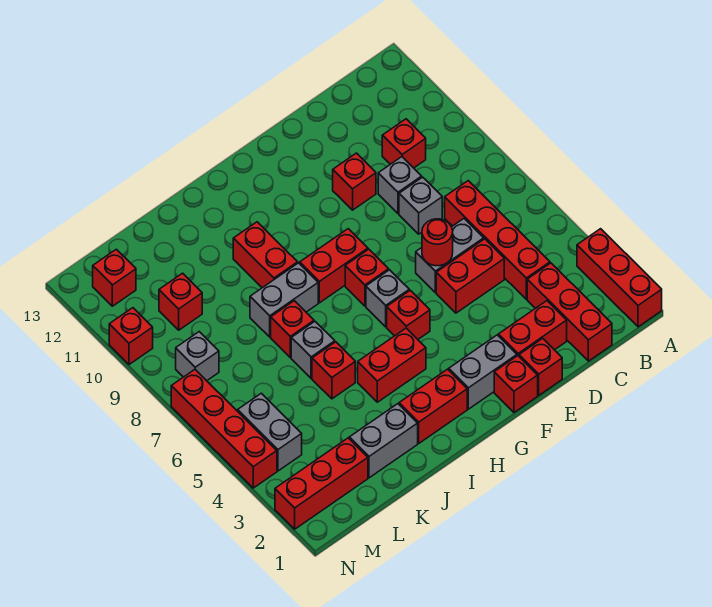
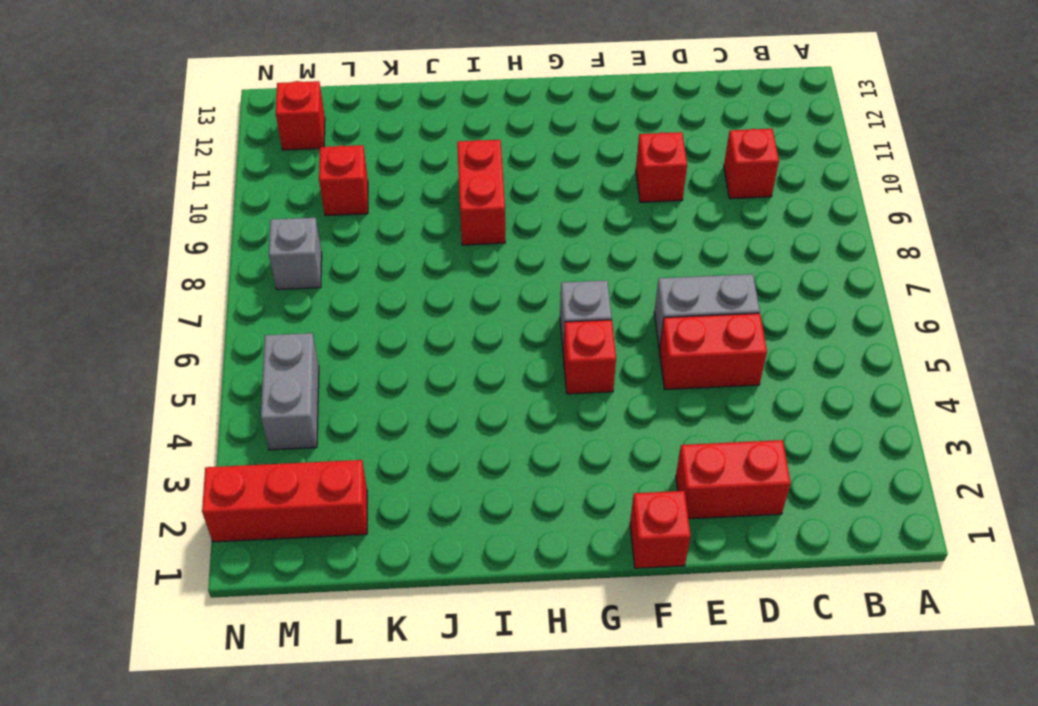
none -> red 1x3 brick [577,229,662,327]
none -> red 1x3 brick [527,263,612,361]
none -> red 1x4 brick [445,181,550,299]
none -> grey 1x1 brick [399,177,442,234]

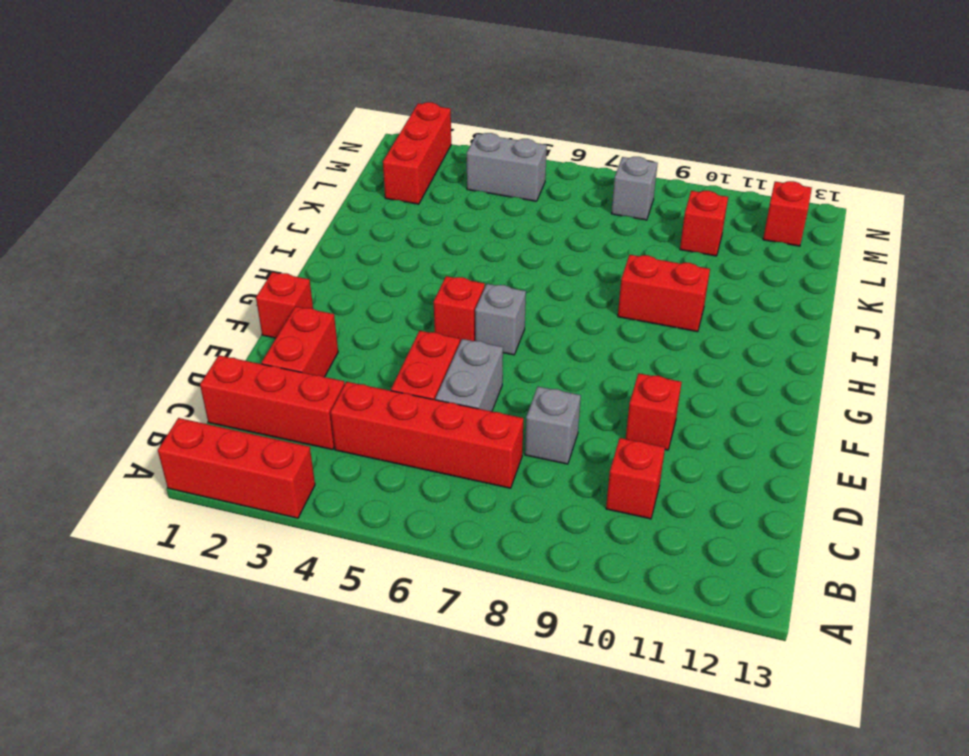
none -> grey 1x1 brick [378,157,422,214]
none -> red 1x1 brick [519,338,562,395]
none -> grey 1x2 brick [449,335,517,409]
none -> red 1x1 brick [345,249,389,306]

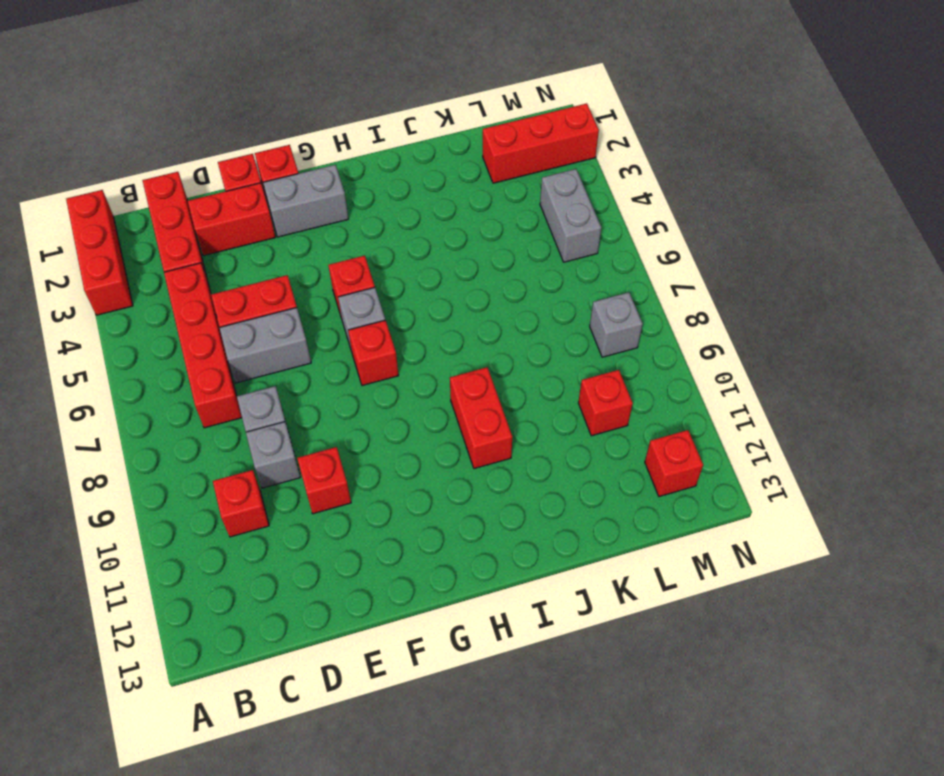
none -> red 1x2 brick [300,229,368,303]
none -> red 1x2 brick [399,369,467,443]
none -> red 1x2 brick [358,328,426,402]
none -> grey 1x2 brick [250,263,318,337]

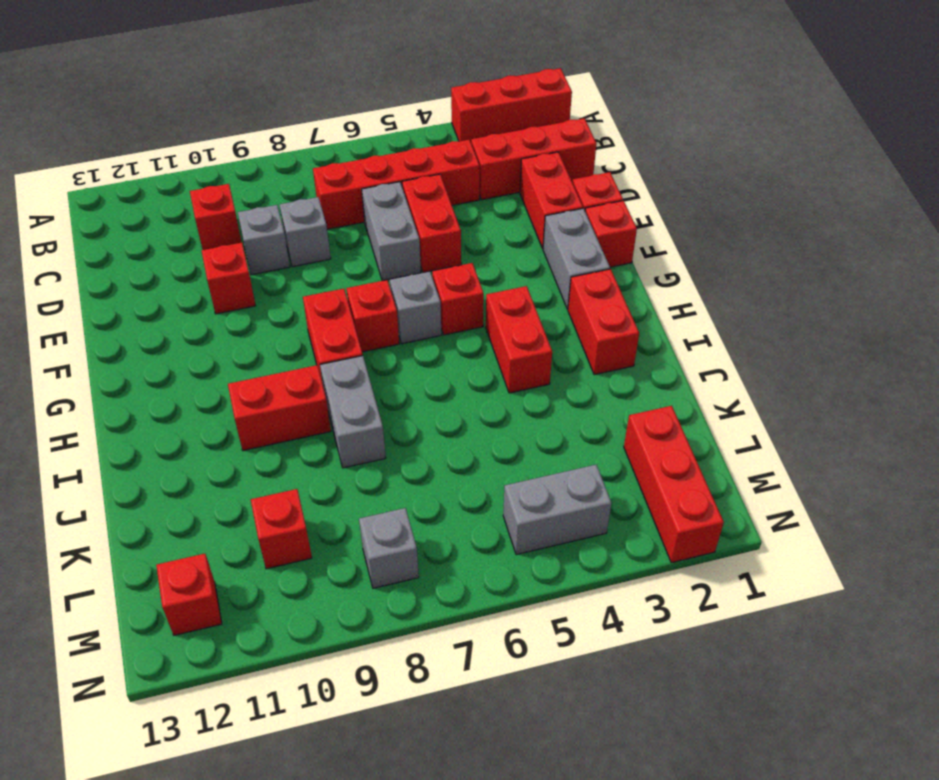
none -> grey 1x2 brick [349,404,418,478]
none -> red 1x1 brick [312,342,355,399]
none -> grey 1x1 brick [291,322,335,378]
none -> red 1x1 brick [271,301,314,358]

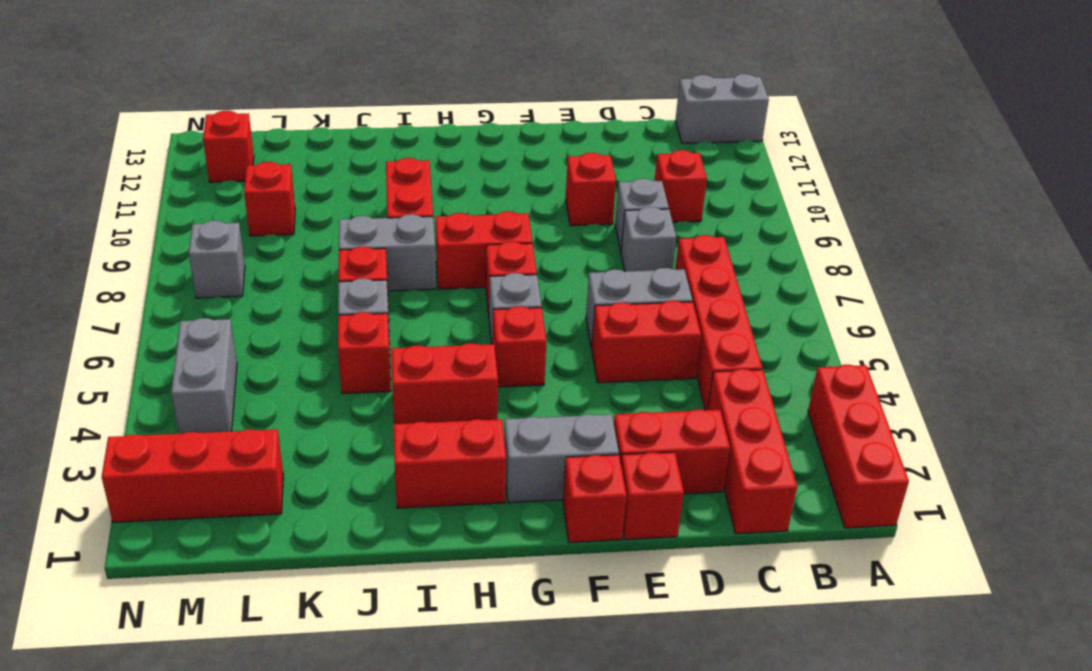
grey 1x2 brick [675,74,769,143] -> grey 1x2 brick moved to [349,404,418,478]
none -> red 1x4 brick [171,370,277,488]
none -> red 1x1 brick [109,308,153,365]
none -> red 1x1 round brick [422,219,453,266]

